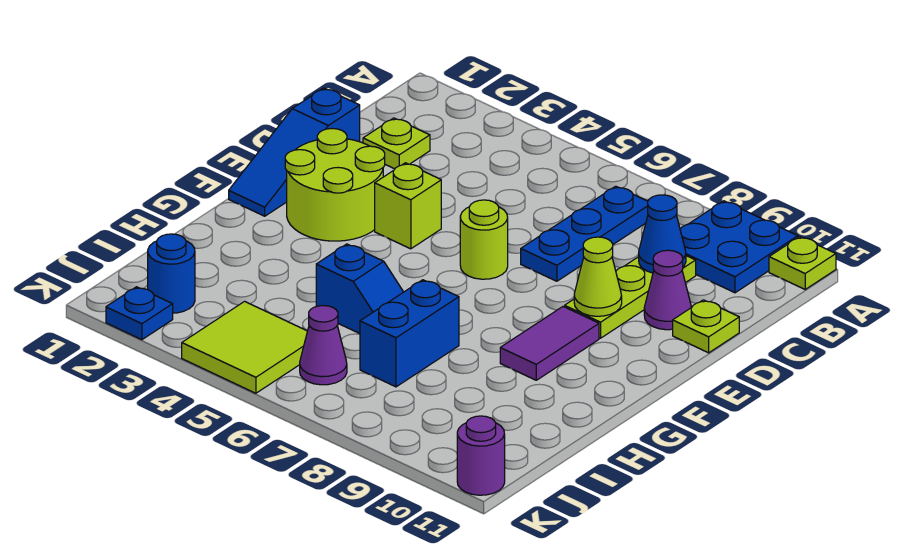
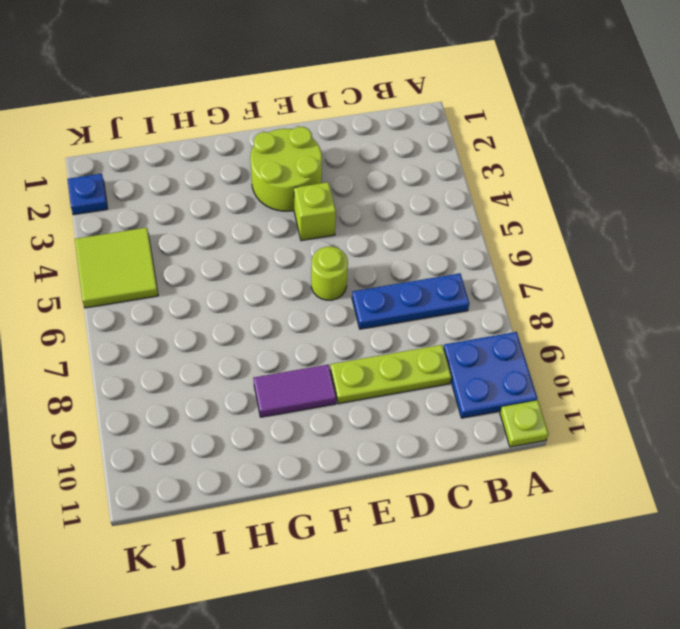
none -> lime 1x1 plate [363,118,430,169]
none -> blue 1x3 slope [229,88,360,216]
none -> purple 1x1 cone [644,250,691,330]

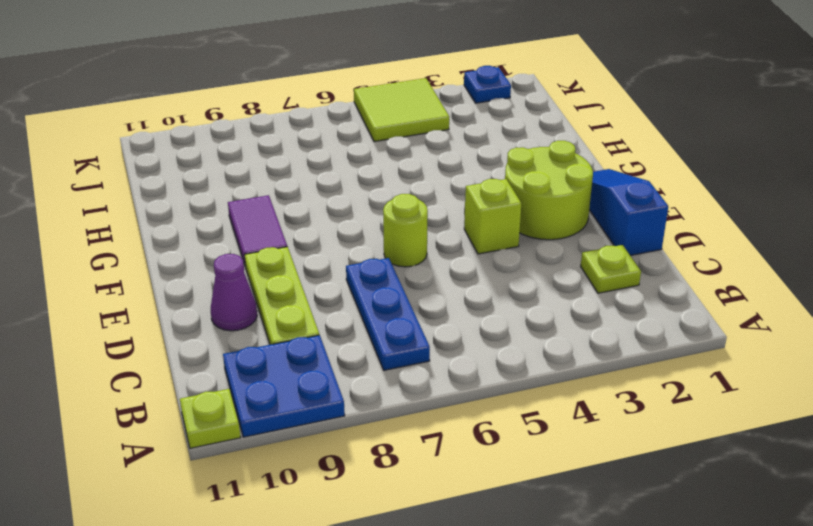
none -> lime 1x1 plate [673,300,739,353]
none -> blue 1x2 slope [316,244,403,334]
none -> blue 1x2 brick [360,280,459,387]

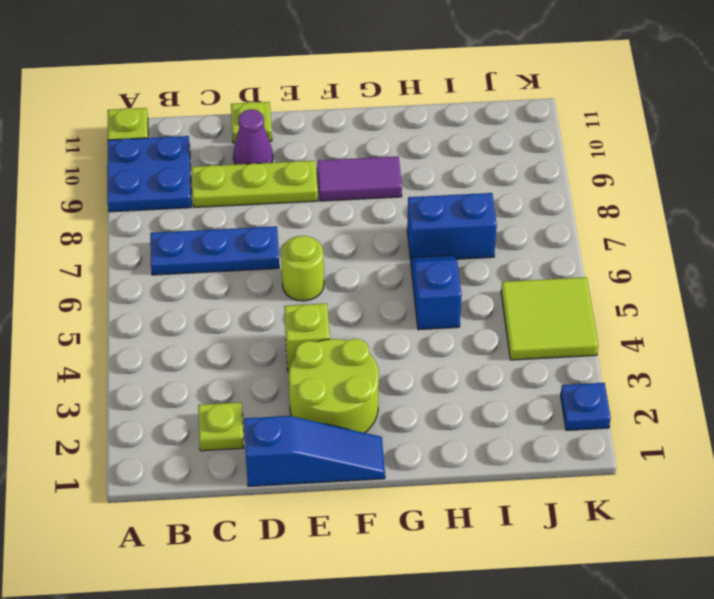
none -> blue 1x1 round brick [148,234,195,313]
none -> purple 1x1 cone [300,306,347,385]
none -> purple 1x1 round brick [457,416,505,495]

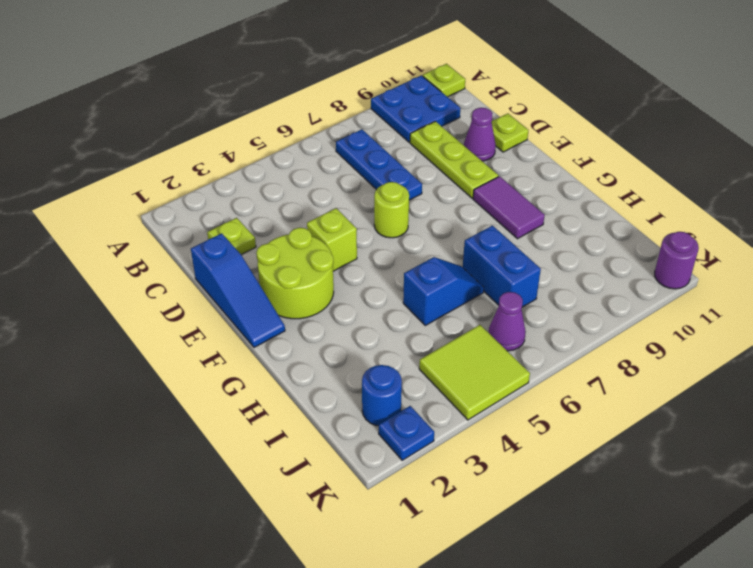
none -> blue 1x1 cone [639,195,686,273]
none -> lime 1x1 cone [574,237,622,316]

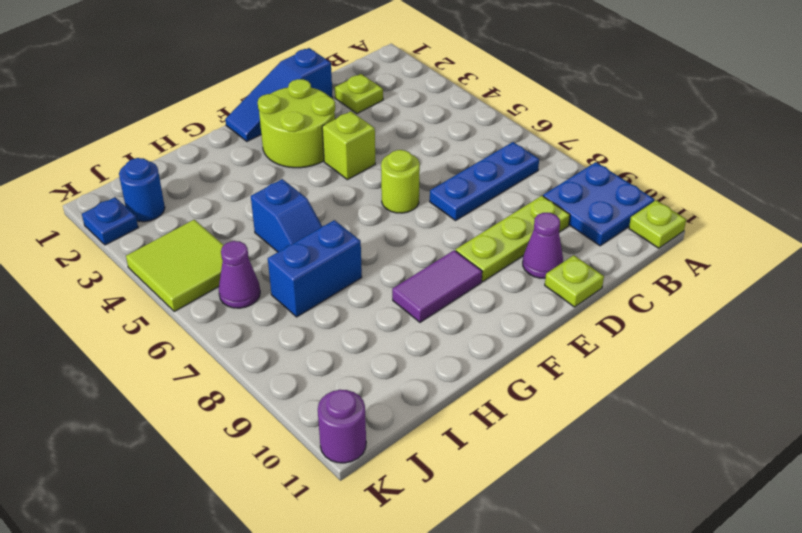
none -> blue 1x1 cone [639,195,686,273]
none -> lime 1x1 cone [574,237,622,316]

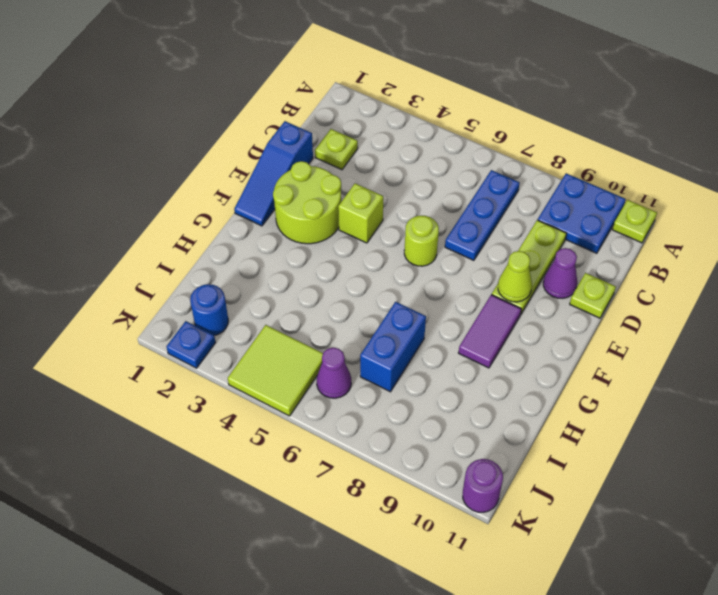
none -> blue 1x2 slope [316,244,403,334]
none -> blue 1x1 cone [639,195,686,273]

